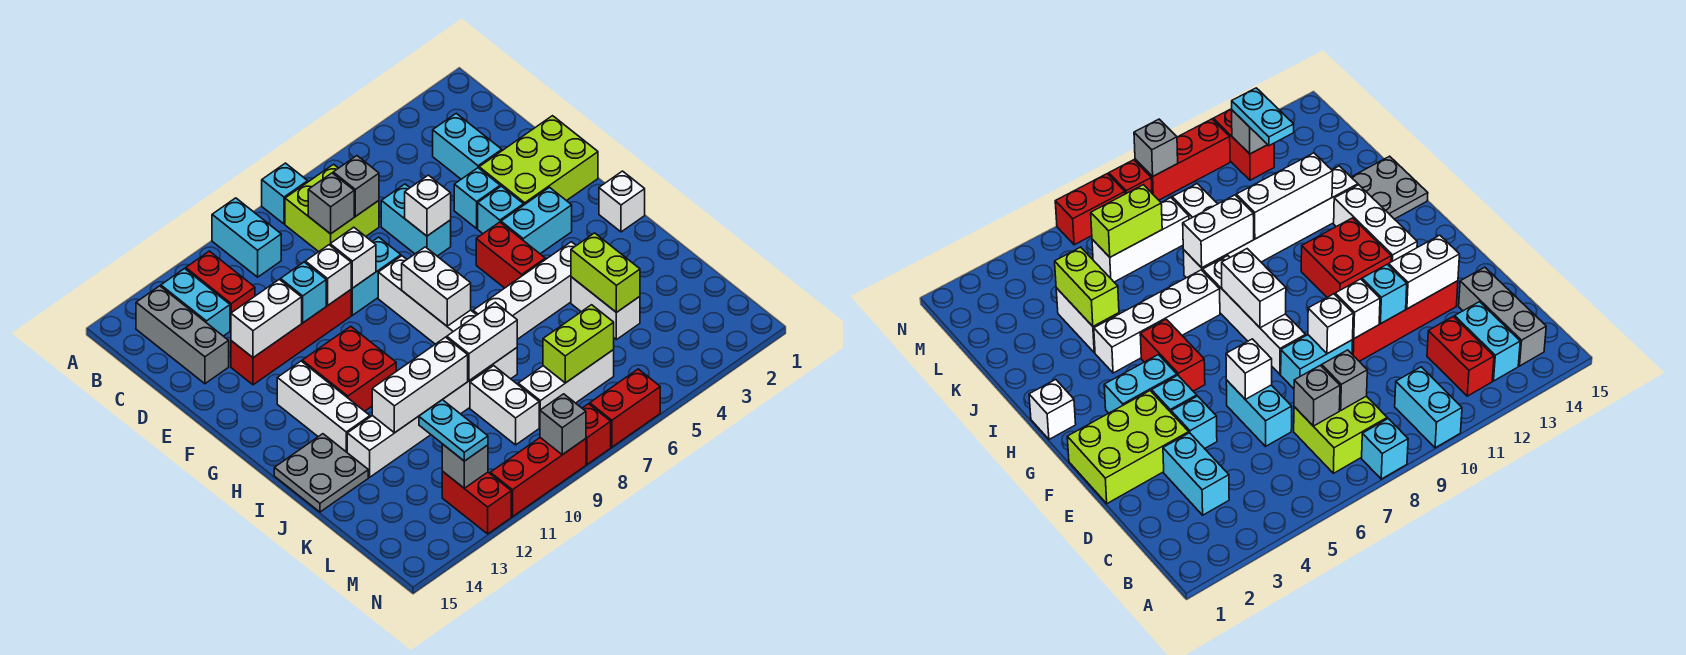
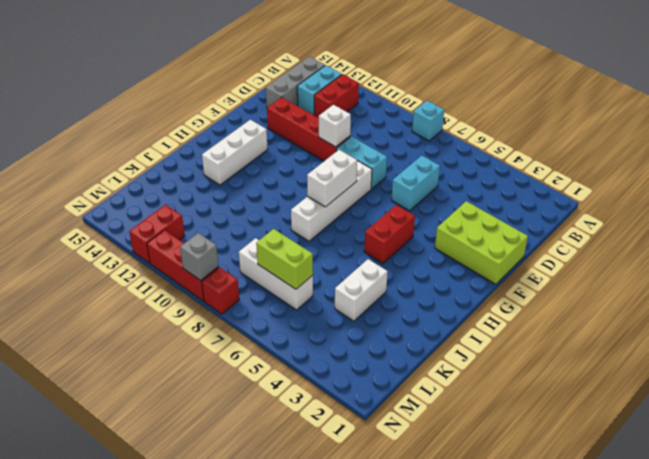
none -> cyan 1x2 brick [212,198,281,277]
none -> lime 2x2 brick [285,164,379,252]
none -> cyan 1x2 brick [433,113,502,179]
none -> cyan 1x1 brick [454,168,500,228]

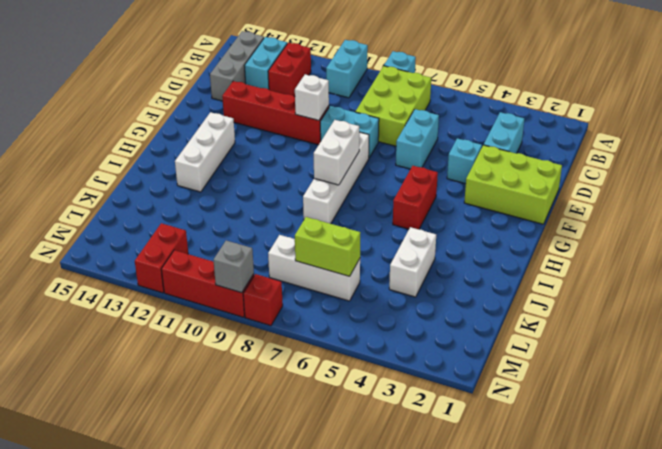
lime 2x3 brick [356,66,431,146] -> lime 2x2 brick [285,164,379,252]
none -> cyan 1x1 brick [478,186,524,233]
none -> cyan 1x2 brick [501,187,572,254]
none -> red 2x2 brick [302,326,396,411]
none -> white 1x1 brick [599,171,645,232]

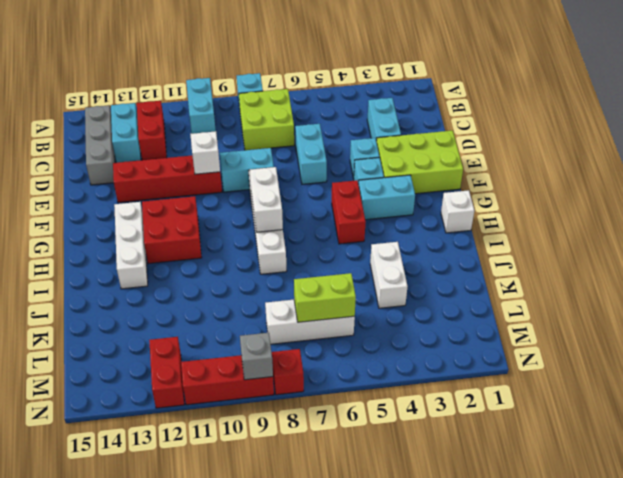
none -> white 1x4 brick [473,242,576,339]
none -> grey 2x2 plate [274,434,368,512]
none -> white 1x6 brick [347,348,517,477]
none -> white 1x2 brick [470,366,539,445]

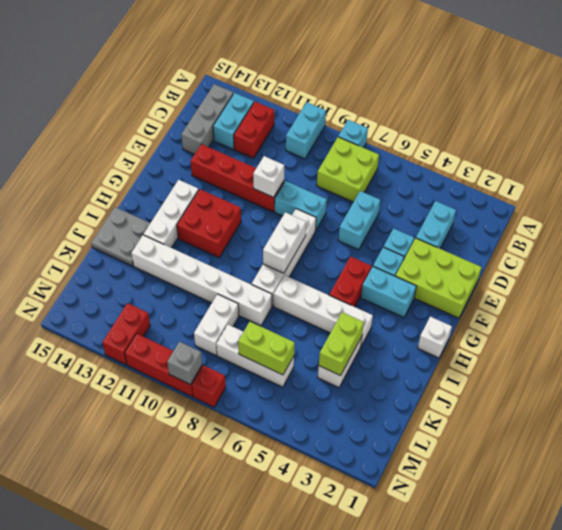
none -> red 1x2 brick [590,369,660,447]
none -> grey 1x1 brick [333,156,379,217]
none -> grey 1x1 brick [308,173,354,234]
none -> white 1x1 brick [405,175,451,236]

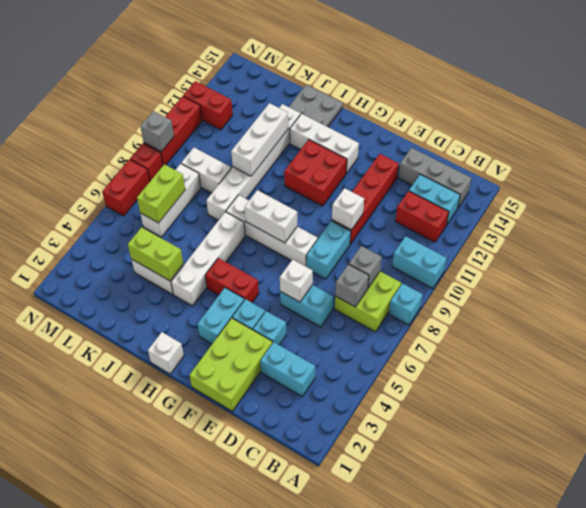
none -> white 1x1 brick [330,227,376,288]
none -> cyan 1x1 brick [281,262,326,323]
none -> white 1x2 brick [231,279,302,358]
none -> white 1x2 brick [447,303,517,381]

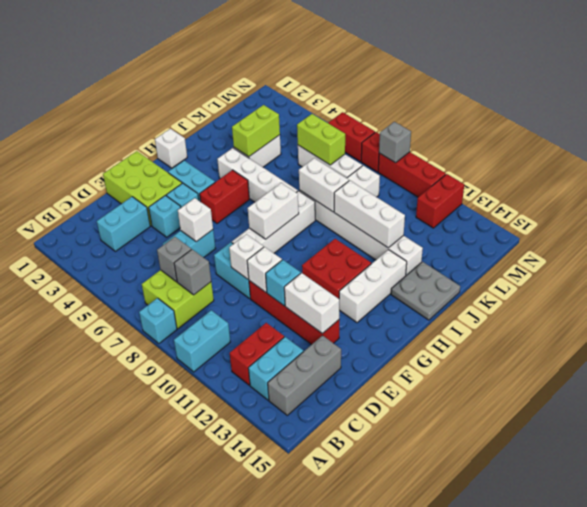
none -> grey 1x1 brick [442,444,488,488]
none -> cyan 1x2 plate [419,400,488,461]

